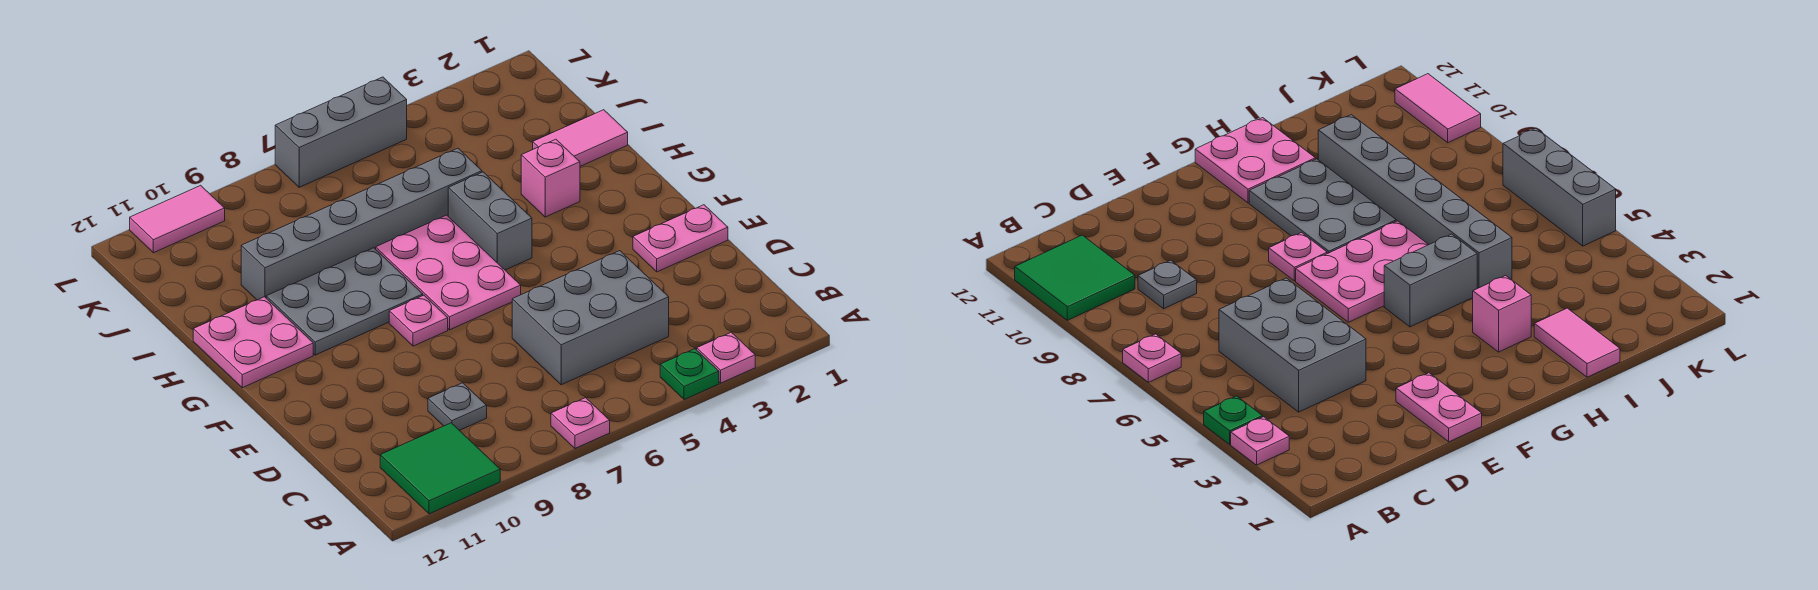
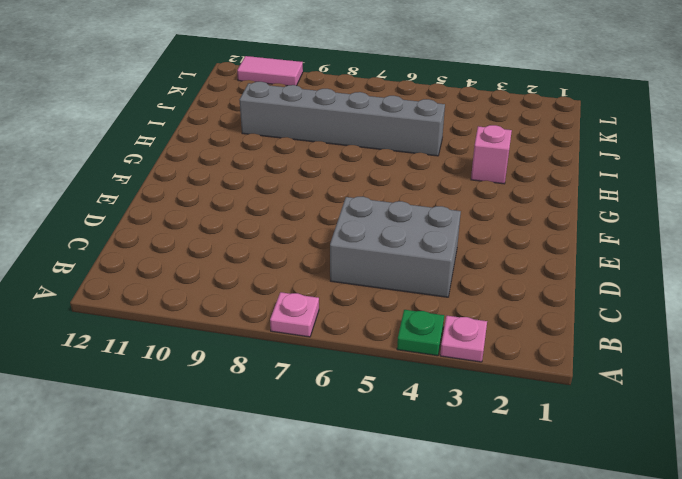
none -> green 2x2 tile [380,423,500,514]
none -> grey 1x1 plate [428,383,487,430]
none -> pink 1x2 plate [633,205,728,272]

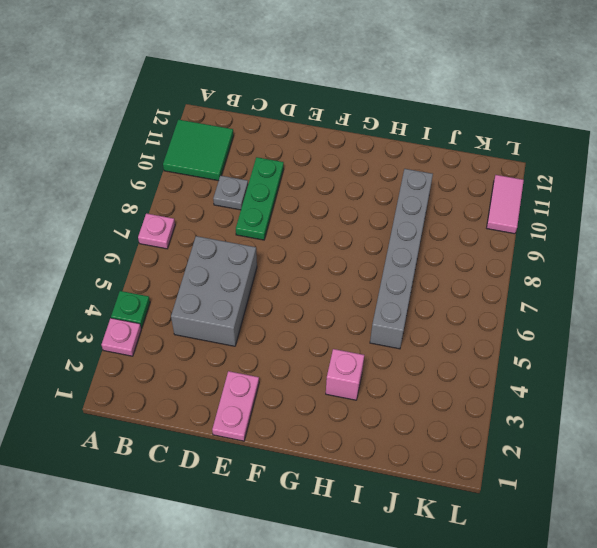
green 1x3 plate [236,157,284,240] -> none
none -> pink 2x3 plate [376,215,521,330]
none -> pink 1x1 plate [389,295,448,346]
none -> grey 1x2 brick [448,172,532,270]

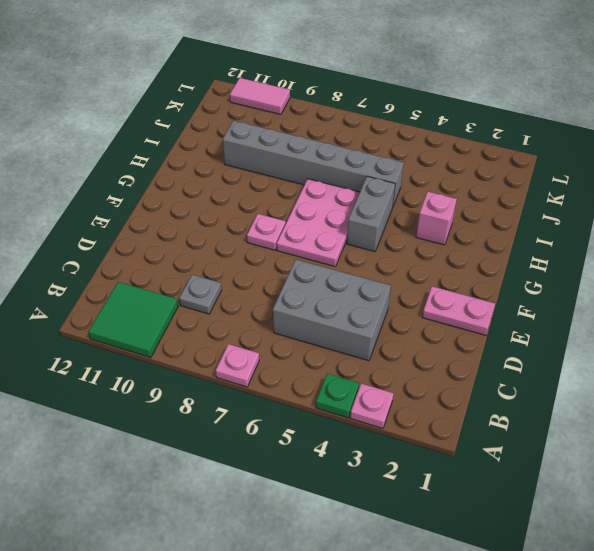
none -> grey 2x3 plate [266,248,423,355]
none -> pink 2x2 plate [193,297,313,388]
none -> pink 1x2 tile [533,110,628,166]

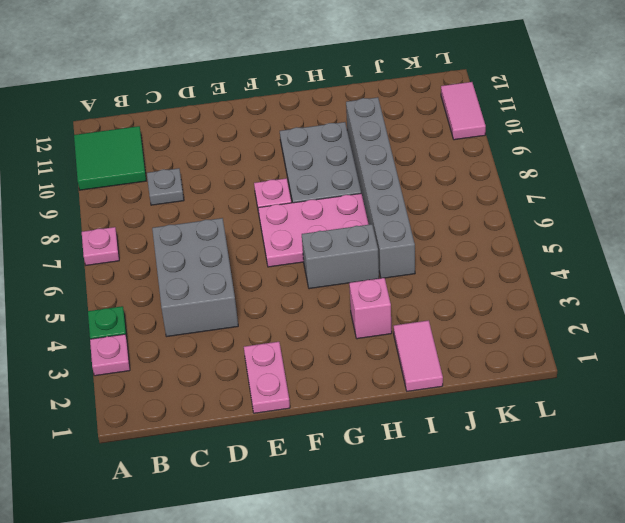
none -> pink 2x2 plate [193,297,313,388]
none -> grey 1x3 brick [275,77,407,187]

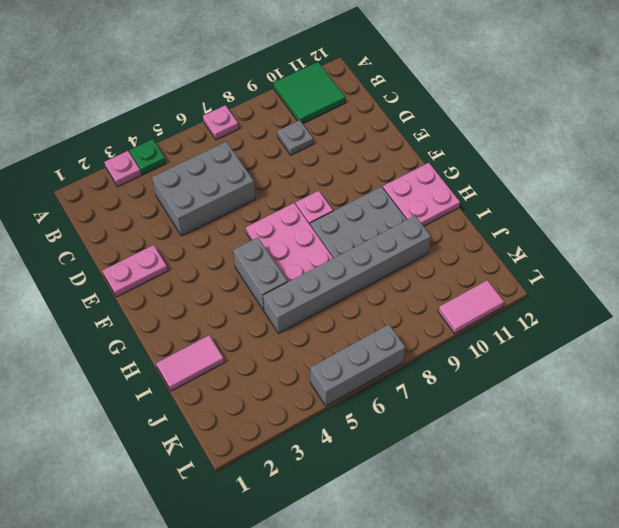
none -> pink 1x1 brick [521,139,580,217]

